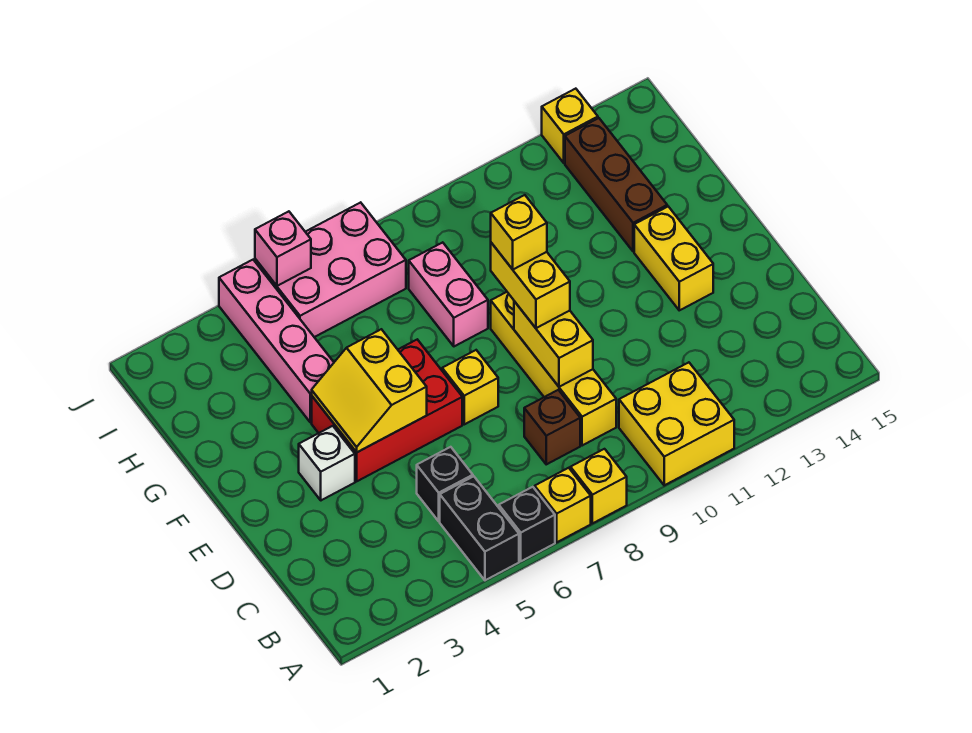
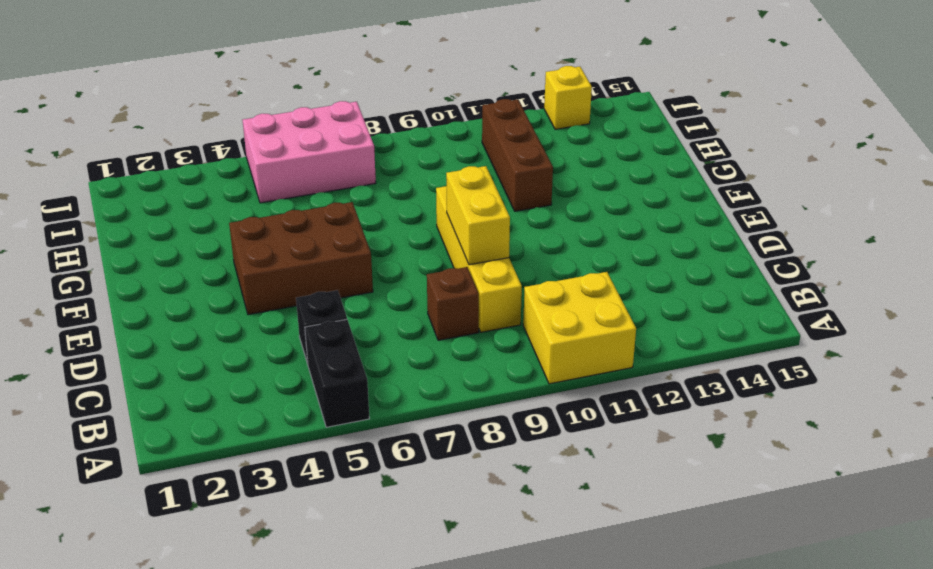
brown 2x3 brick [229,202,373,315] -> red 2x3 brick [312,340,462,481]
brown 1x3 brick [482,99,553,211] -> brown 1x3 brick moved to [565,118,667,252]
none -> black 1x1 brick [499,487,555,561]
none -> yellow 1x1 brick [535,468,591,542]
none -> yellow 1x1 brick [570,449,627,523]

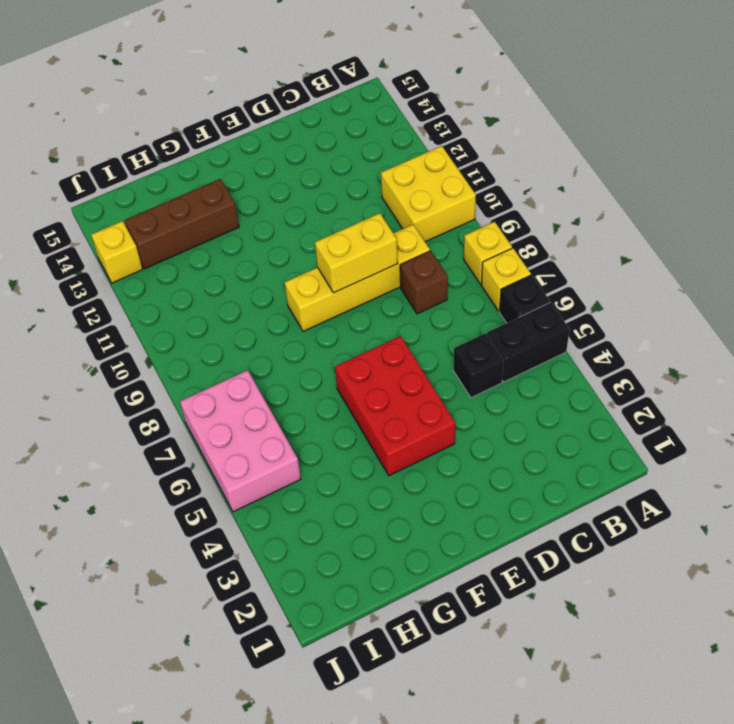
none -> white 1x1 brick [299,426,355,500]
none -> yellow 1x1 brick [442,350,498,424]
none -> yellow 1x2 brick [634,207,713,310]

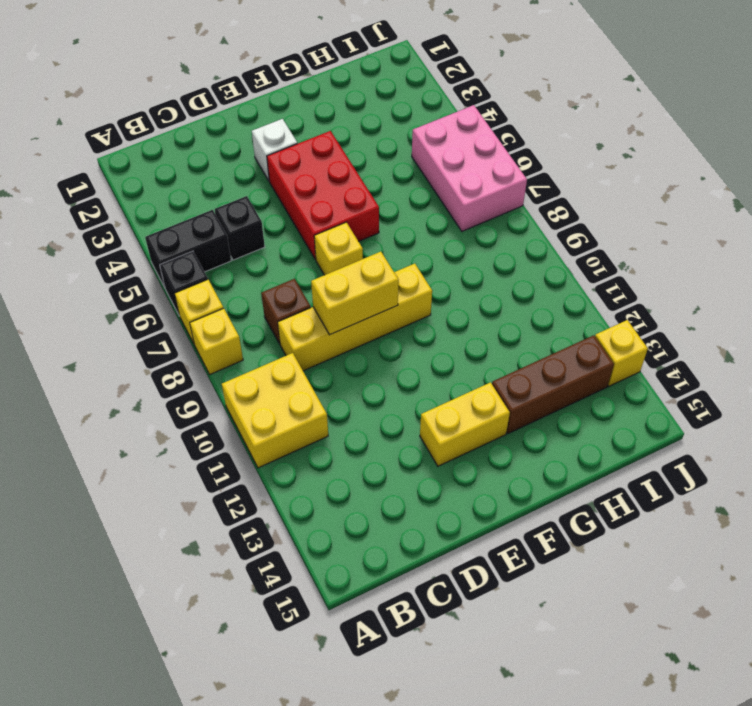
none -> pink 1x4 brick [219,260,334,423]
none -> pink 1x2 brick [409,242,488,346]
none -> yellow 2x2 slope [312,329,427,452]

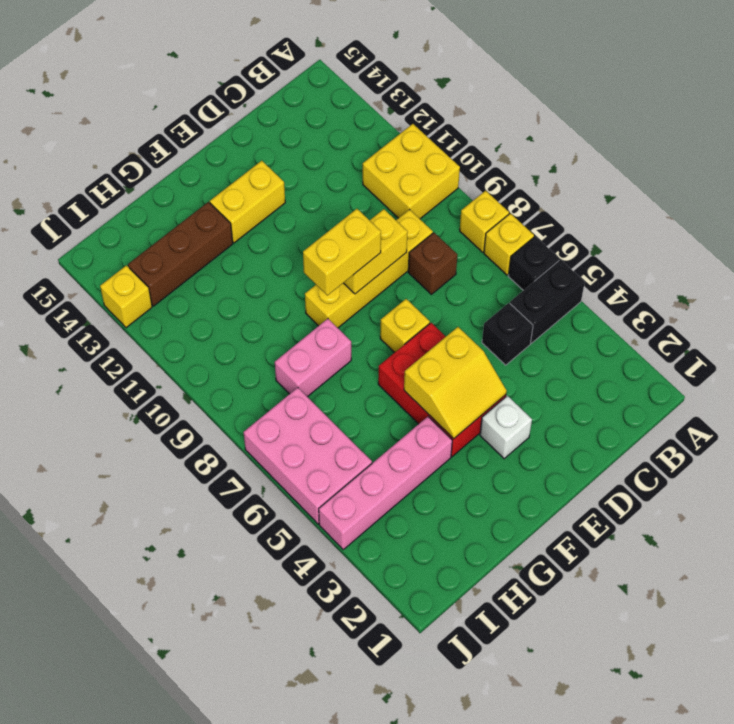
none -> pink 1x1 brick [255,211,311,286]
none -> yellow 1x1 brick [491,195,547,269]

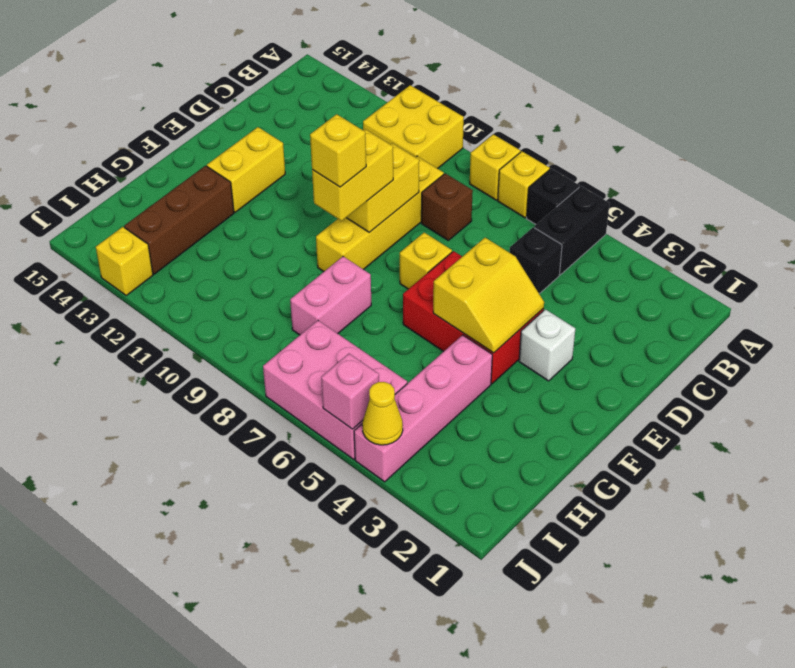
yellow 1x1 cone [362,382,403,445] -> none

